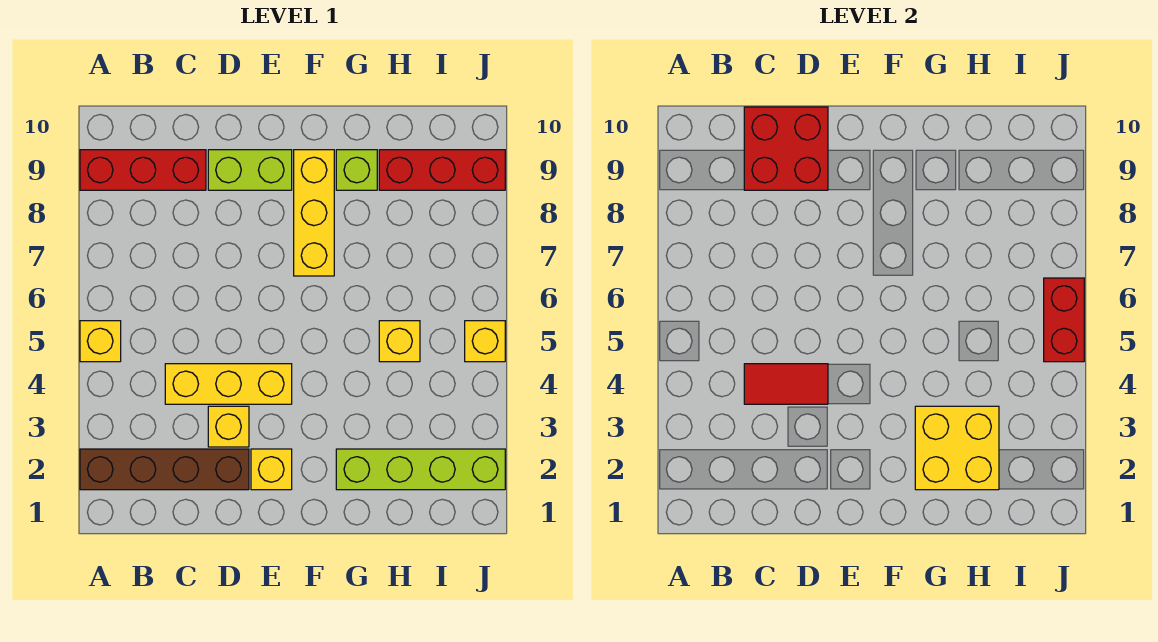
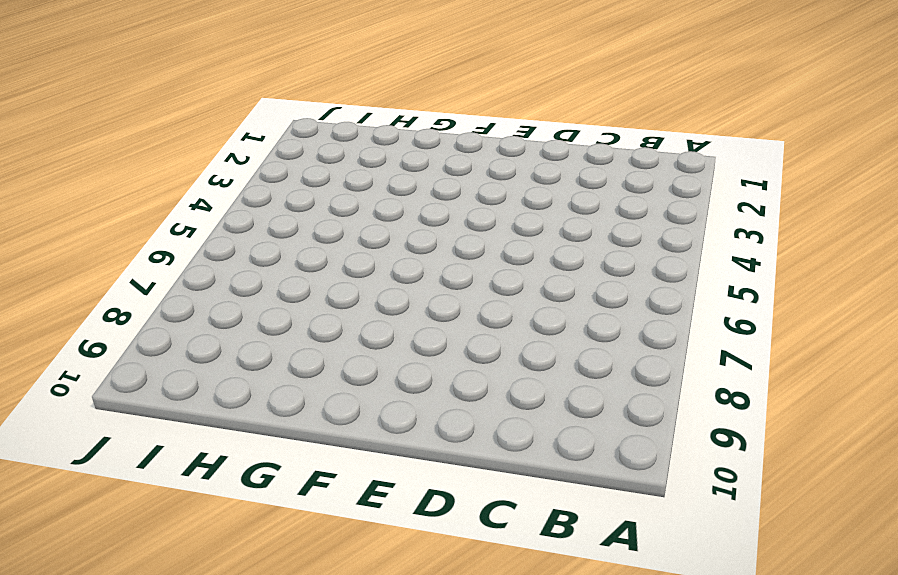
none -> brown 1x4 brick [80,449,249,490]
none -> yellow 1x1 brick [80,321,121,362]
none -> red 1x3 brick [80,150,206,190]

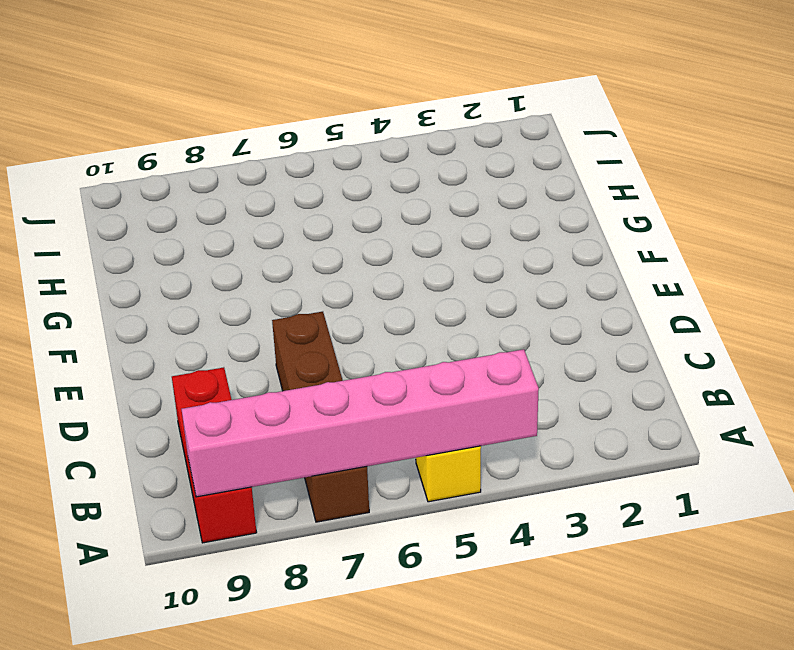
pink 1x6 brick [181,349,539,497] -> none
brown 1x4 brick [272,312,369,522] -> brown 1x4 brick moved to [80,449,249,490]
none -> yellow 1x3 brick [165,364,292,404]
none -> yellow 1x1 brick [208,406,249,447]
none -> lime 1x2 brick [208,150,292,190]

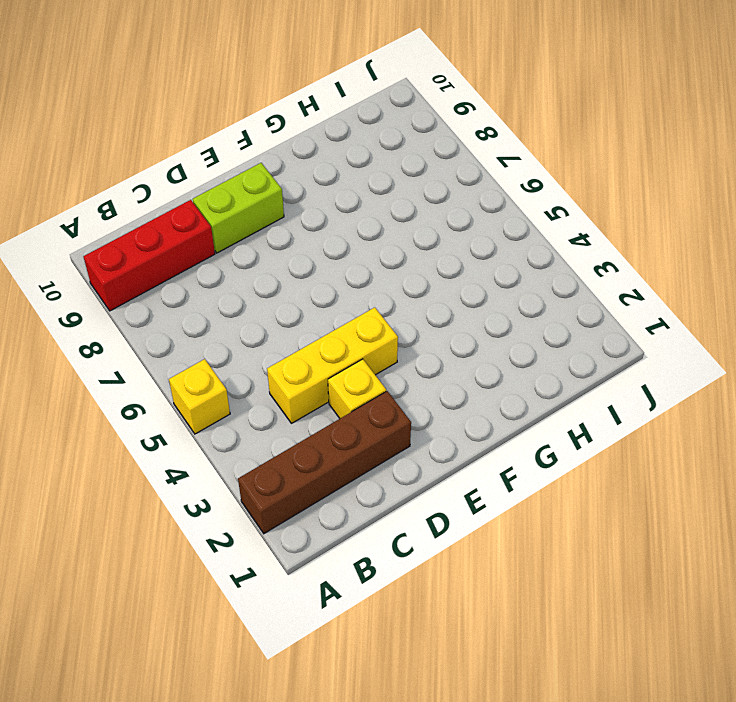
none -> yellow 1x1 brick [251,449,292,490]
none -> yellow 1x3 brick [294,150,334,276]
none -> lime 1x4 brick [336,449,505,490]

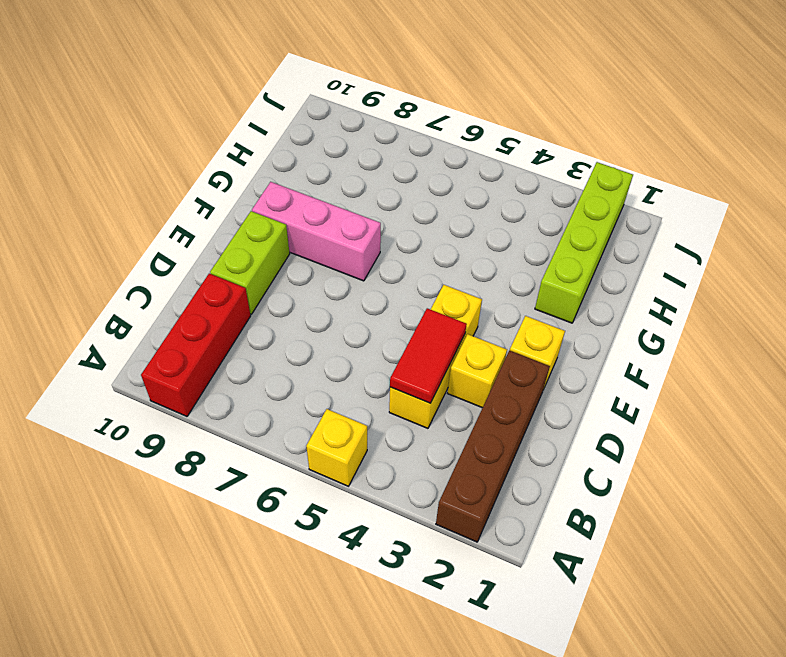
pink 1x3 brick [252,182,381,281] -> yellow 1x3 brick [294,150,334,276]
none -> lime 1x1 brick [336,150,377,190]
none -> yellow 1x1 brick [379,321,420,362]
none -> red 1x3 brick [379,150,505,190]

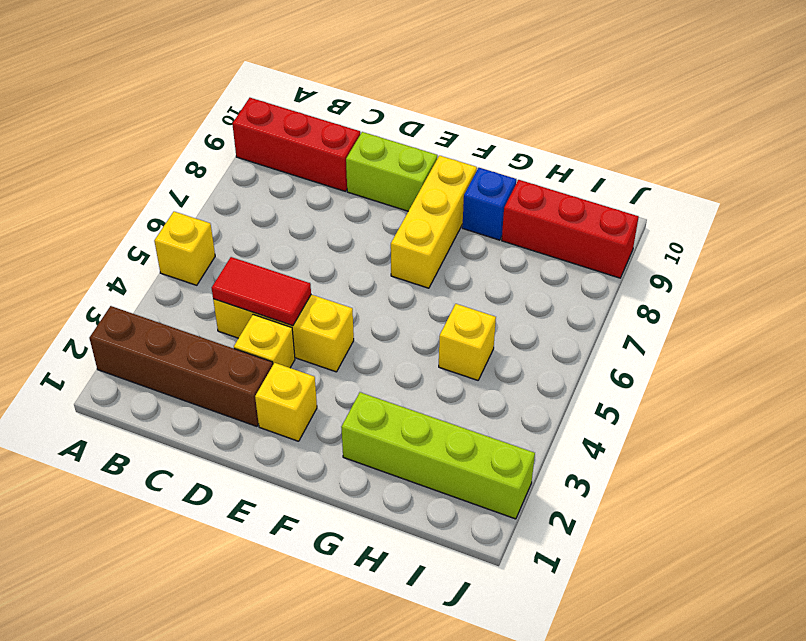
blue 1x1 brick [462,168,516,240] -> lime 1x1 brick [336,150,377,190]
none -> yellow 1x1 brick [465,321,505,362]
none -> red 2x2 brick [744,107,828,190]
none -> yellow 2x2 brick [915,406,999,490]

